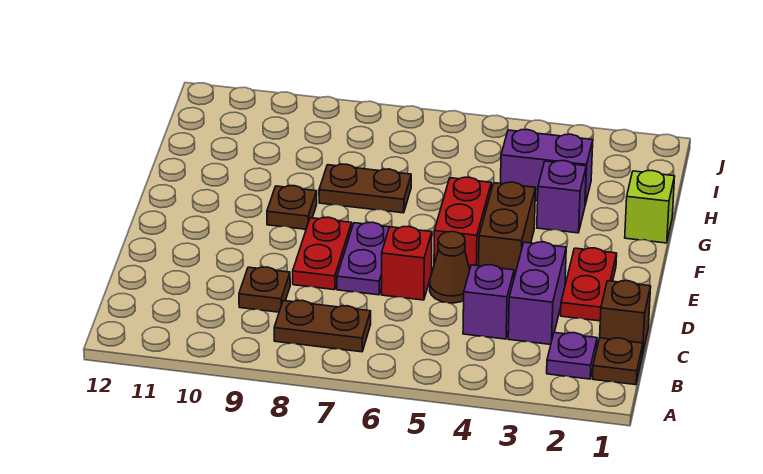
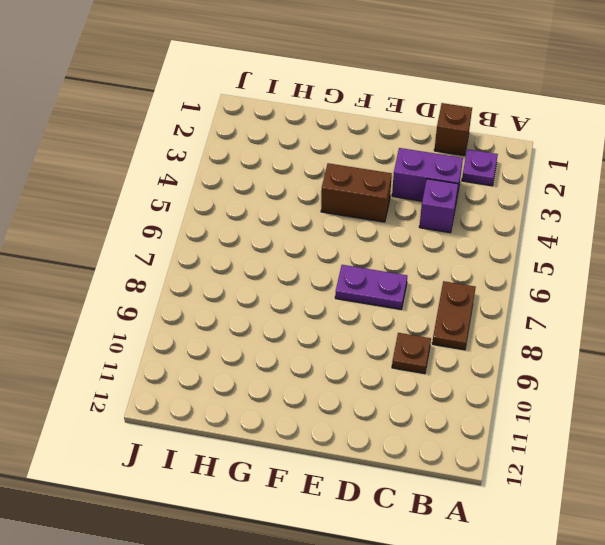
none -> brown 1x1 plate [592,338,643,385]
none -> red 1x2 plate [561,248,617,321]
none -> brown 1x1 cone [430,232,470,303]

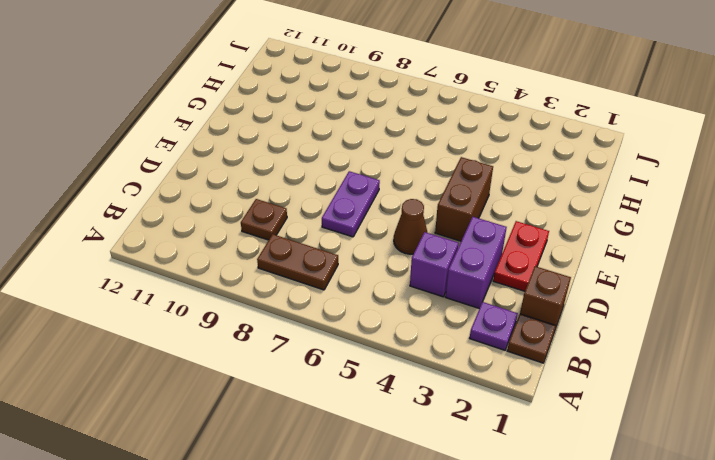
none -> red 1x1 brick [382,227,432,300]
none -> red 1x2 plate [293,217,352,290]
none -> red 1x2 brick [434,177,491,269]

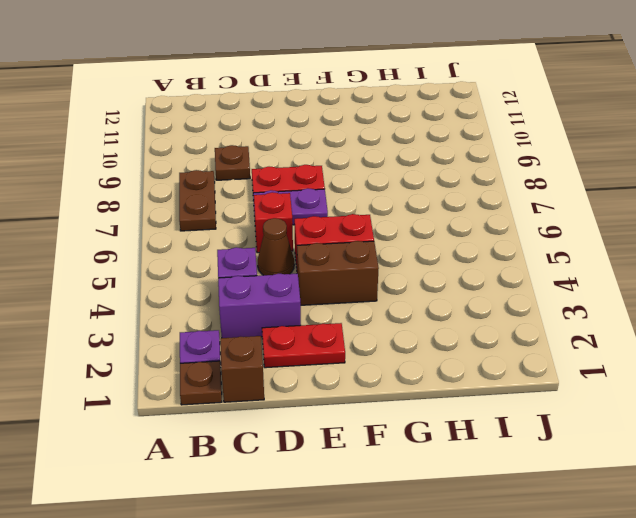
none -> brown 1x1 plate [267,186,317,229]
none -> lime 1x1 brick [625,171,675,243]
none -> purple 1x1 brick [537,161,586,233]

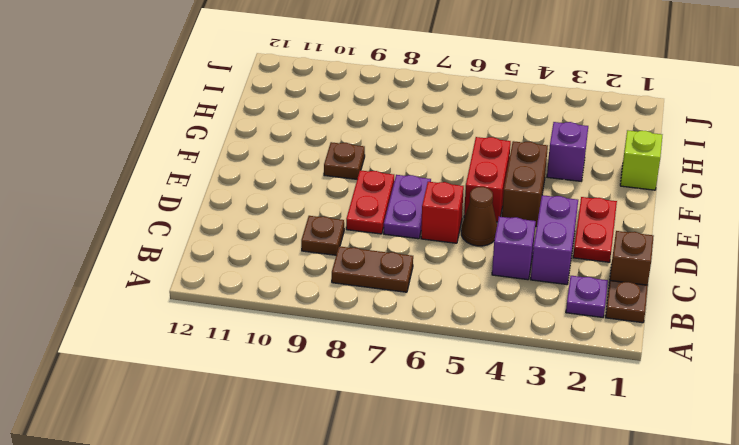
none -> brown 1x2 plate [319,164,411,213]
none -> purple 1x2 brick [501,130,593,204]

